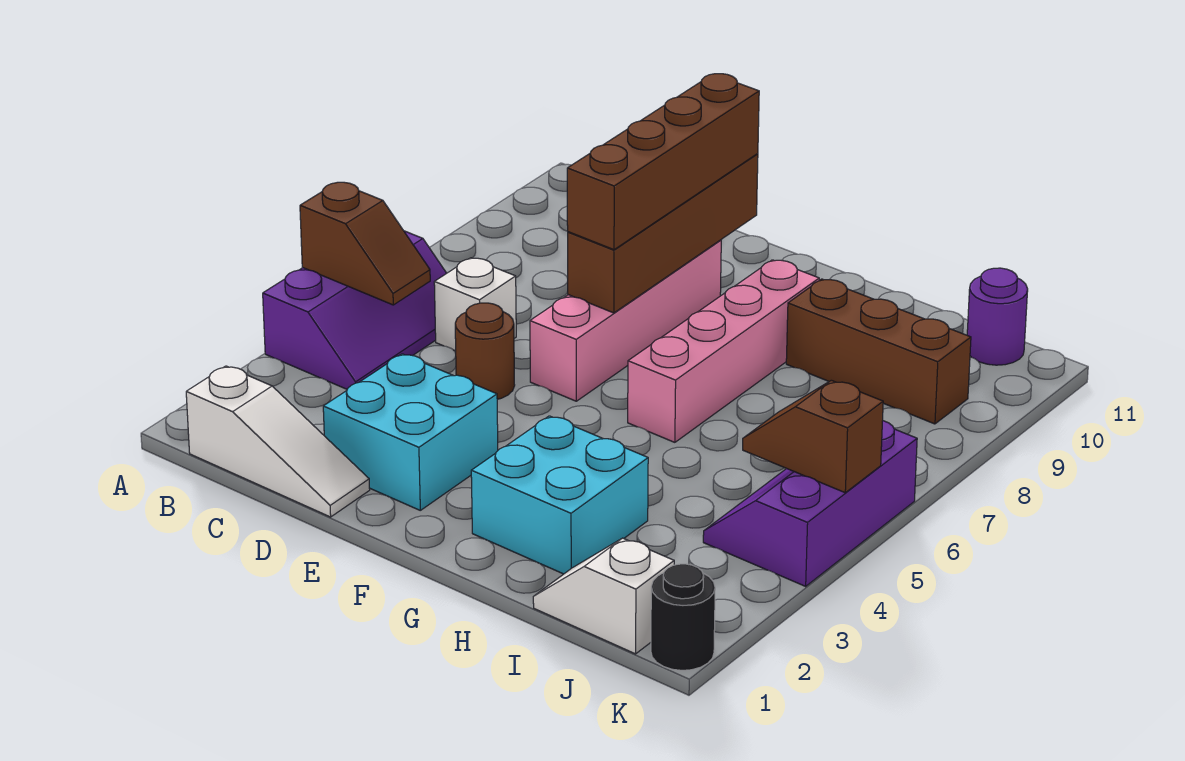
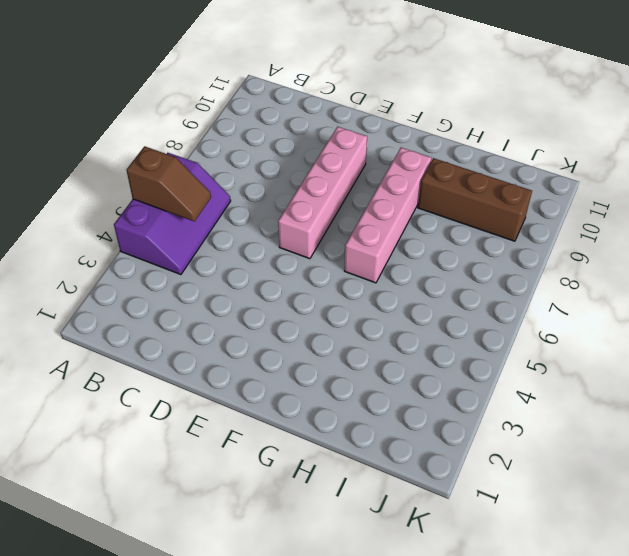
none -> white 1x3 slope [186,366,370,517]
none -> white 1x1 brick [434,258,516,351]
none -> cyan 2x2 brick [323,354,498,510]

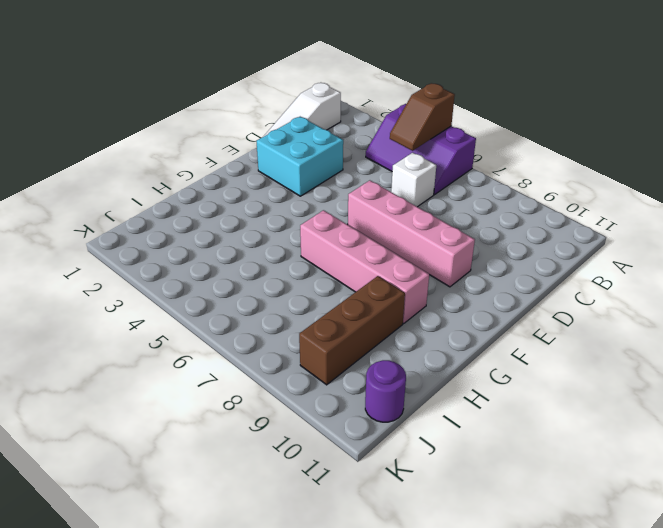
none -> brown 1x1 round brick [455,303,515,399]
none -> cyan 2x2 brick [471,416,648,574]
none -> white 1x2 slope [533,538,674,654]

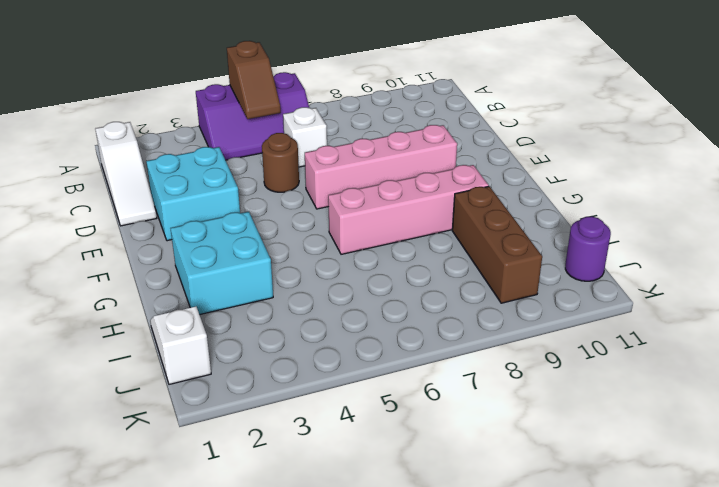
none -> purple 2x3 slope [703,421,917,586]
none -> black 1x1 round brick [651,564,715,670]
none -> brown 1x4 brick [568,154,758,313]

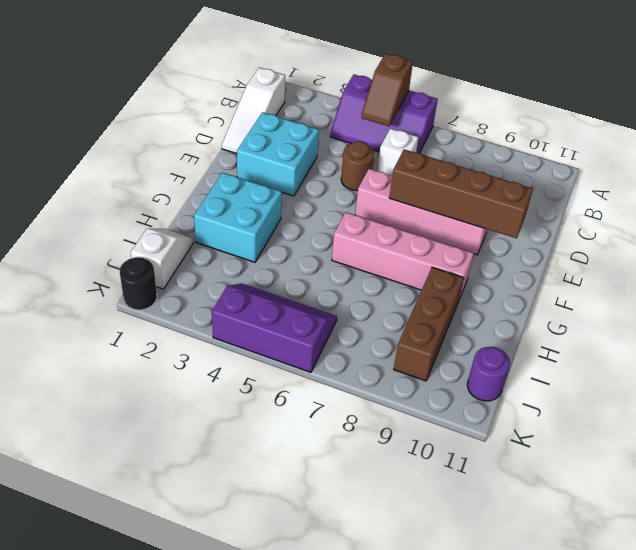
none -> brown 1x2 slope [743,380,883,493]
none -> brown 1x4 brick [567,74,759,250]

